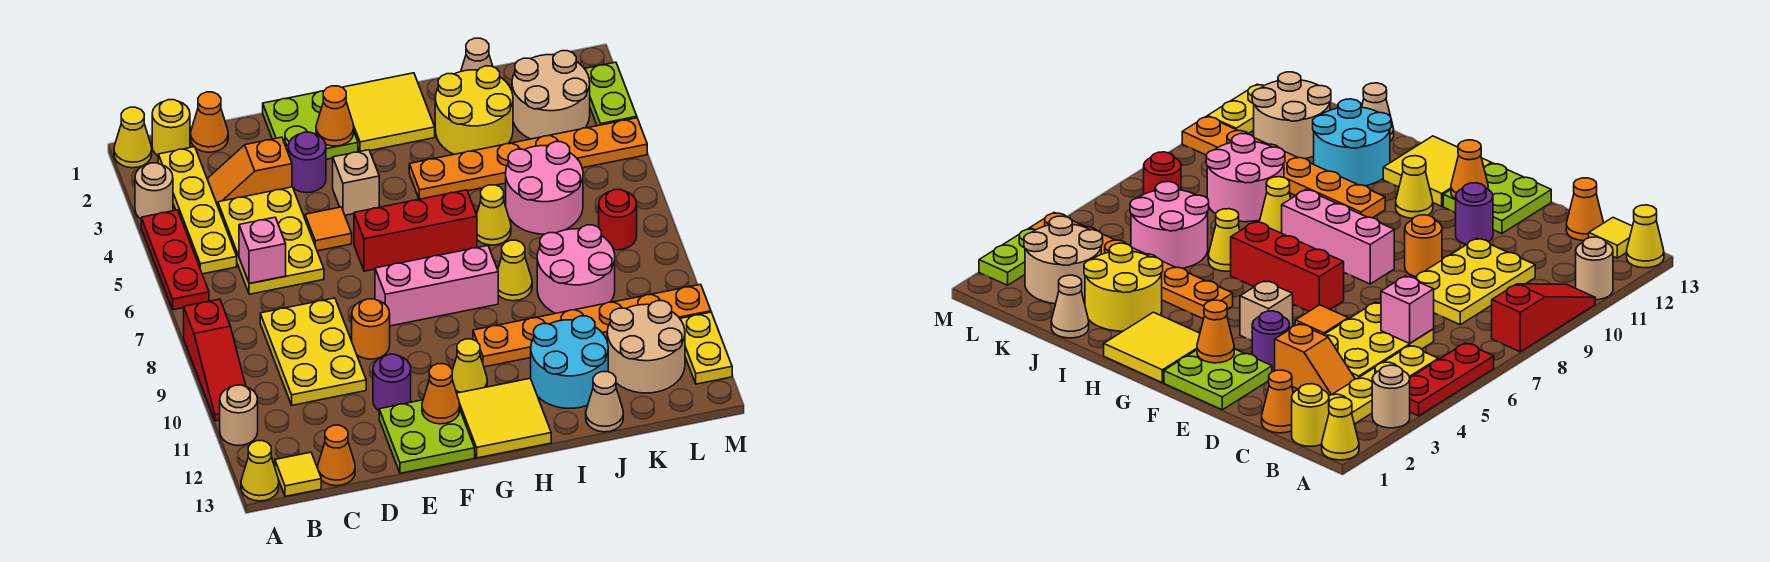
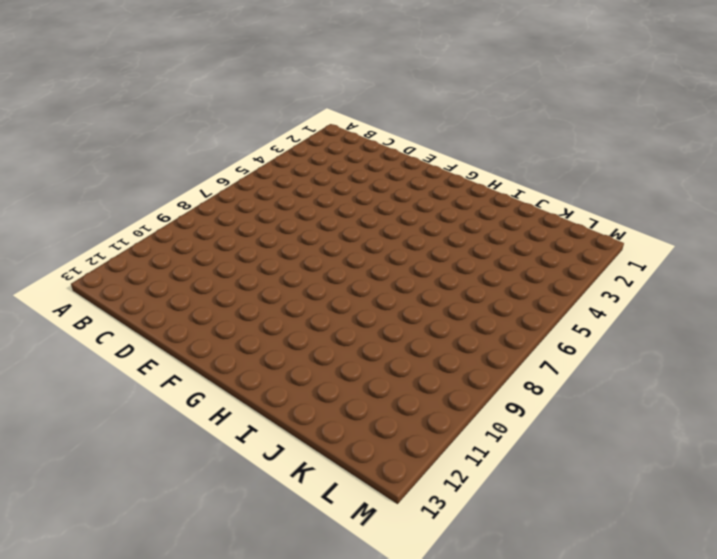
none -> yellow 1x1 cone [114,107,152,168]
none -> tan 1x1 round brick [135,163,173,219]
none -> red 1x3 plate [141,210,209,310]
none -> red 1x3 slope [184,299,246,421]

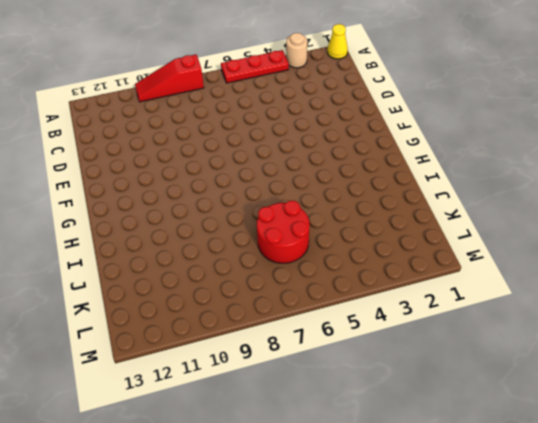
red 2x2 round brick [257,201,310,263] -> pink 2x2 round brick [506,142,583,234]
none -> tan 1x1 round brick [220,385,258,445]
none -> yellow 1x1 cone [241,441,279,501]
none -> yellow 1x1 round brick [152,100,190,156]
none -> yellow 1x4 plate [158,147,237,274]

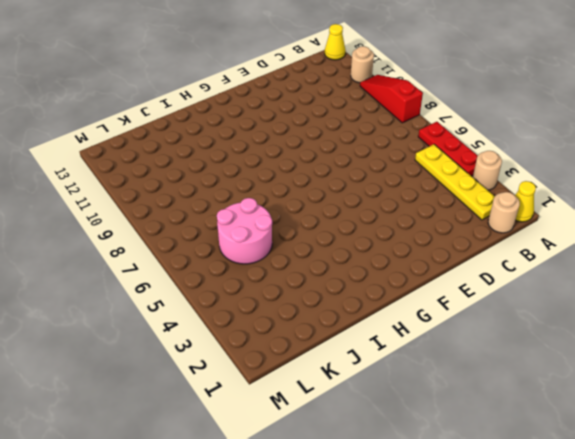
tan 1x1 round brick [488,192,520,233] -> yellow 1x1 round brick [152,100,190,156]
none -> yellow 1x1 tile [275,452,321,496]
none -> orange 1x1 cone [190,92,228,152]
none -> orange 1x2 slope [207,137,292,206]
none -> yellow 2x3 plate [218,187,324,294]

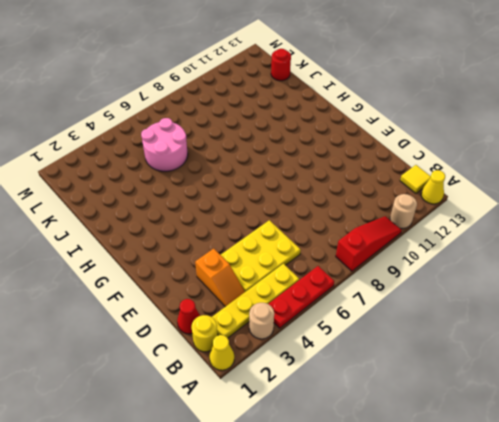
red 1x1 cone [177,299,200,334] -> orange 1x1 cone [190,92,228,152]
red 1x1 round brick [271,49,291,81] -> red 1x1 round brick moved to [599,190,637,250]
none -> yellow 2x3 plate [260,298,366,405]
none -> orange 1x1 cone [318,425,355,486]
none -> lime 2x2 plate [263,91,358,159]
none -> purple 1x1 round brick [288,132,326,193]

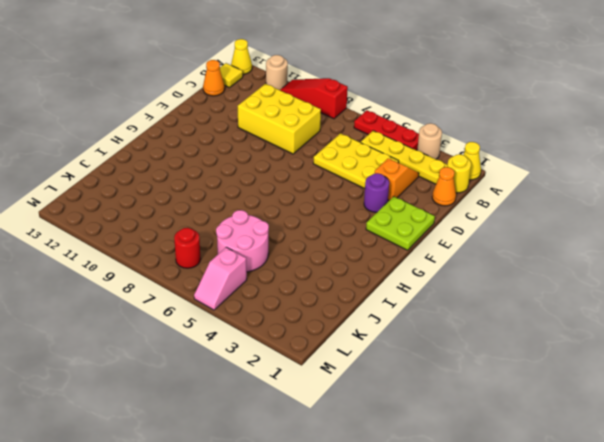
yellow 2x3 brick [238,84,321,154] -> yellow 2x3 plate [260,298,366,405]
pink 1x2 slope [194,247,247,310] -> none
none -> orange 1x1 tile [305,207,352,251]
none -> orange 1x1 round brick [352,299,390,359]
none -> purple 1x1 round brick [373,354,411,411]
none -> lime 2x2 plate [379,400,475,473]

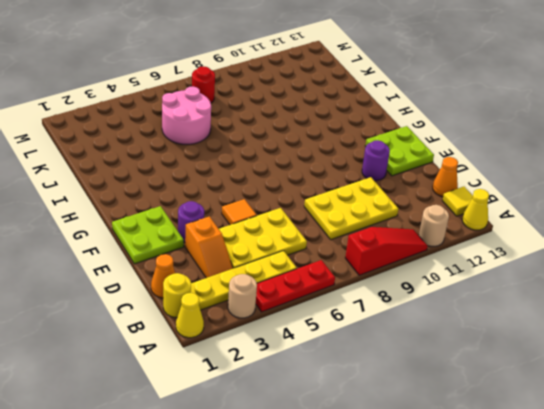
none -> orange 1x1 round brick [352,299,390,359]
none -> tan 1x1 brick [333,150,379,215]
none -> red 1x3 brick [354,190,477,271]
none -> pink 1x3 brick [375,245,498,326]

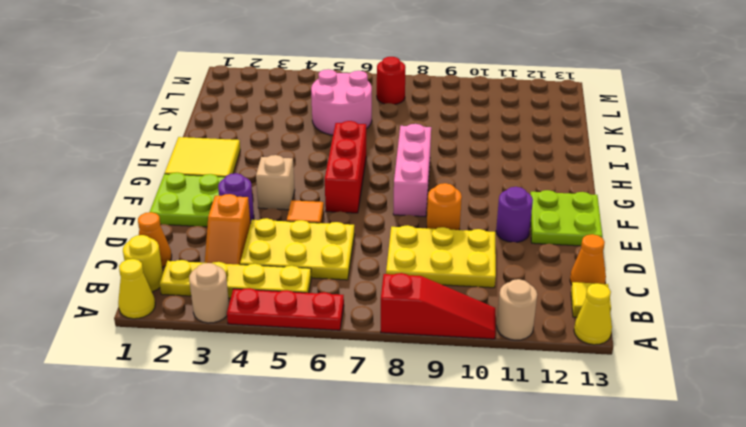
none -> yellow 1x1 cone [452,339,487,393]
none -> yellow 2x2 tile [457,378,551,458]
none -> orange 1x6 plate [409,118,647,199]
none -> orange 1x6 plate [473,284,711,367]

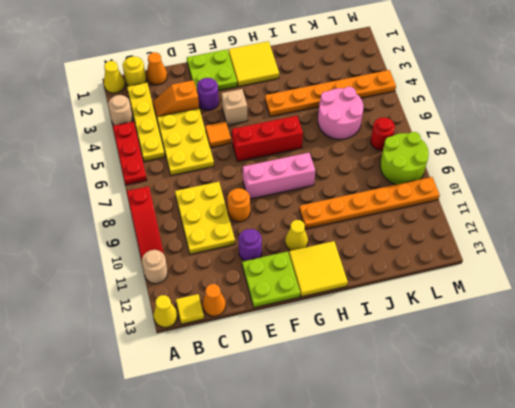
lime 2x2 round brick [380,132,429,185] -> none
none -> yellow 2x2 round brick [435,66,513,154]
none -> yellow 1x1 cone [477,185,511,245]
none -> yellow 1x1 cone [498,240,532,301]
none -> cyan 2x2 round brick [531,316,608,409]

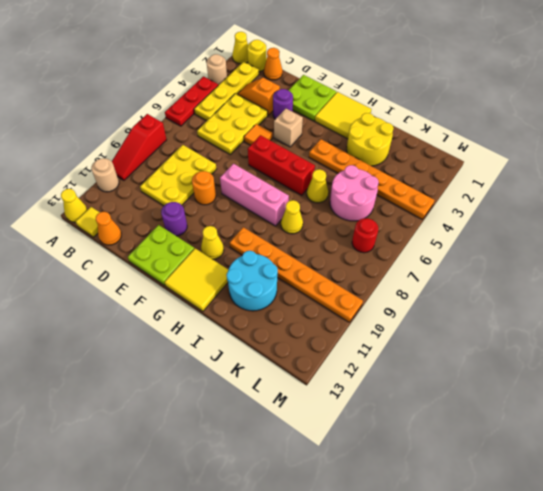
none -> tan 1x1 cone [461,38,493,71]
none -> pink 2x2 round brick [537,225,615,313]
none -> tan 1x1 cone [586,372,623,432]
none -> tan 2x2 round brick [512,51,590,139]

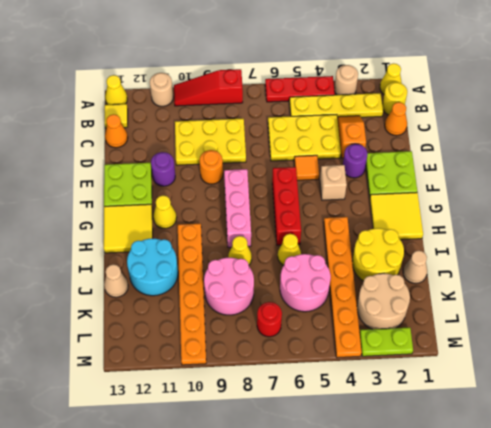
none -> tan 2x2 round brick [607,301,685,393]
none -> yellow 1x2 plate [680,312,732,384]
none -> pink 1x1 brick [239,217,286,284]
none -> orange 1x1 cone [316,86,354,146]

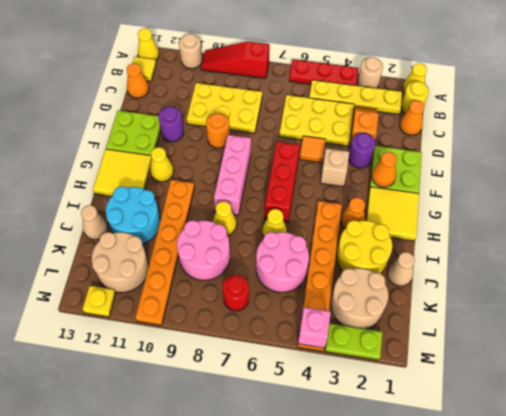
orange 1x1 cone [341,198,365,228] -> orange 1x1 cone moved to [422,364,460,424]
pink 1x1 brick [298,307,331,348] -> pink 1x1 brick moved to [239,217,286,284]
yellow 1x1 plate [83,286,116,317] -> yellow 1x2 plate [680,312,732,384]

